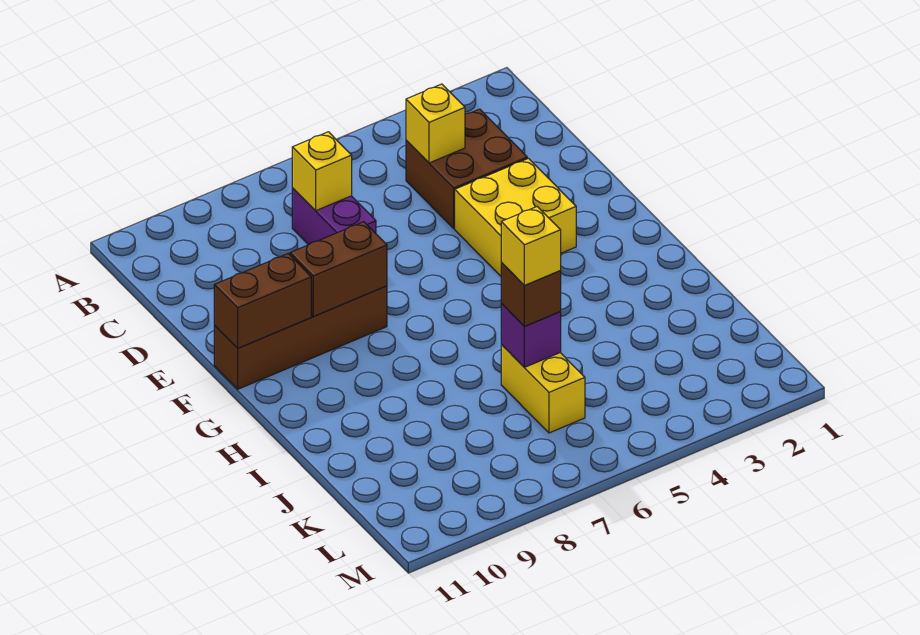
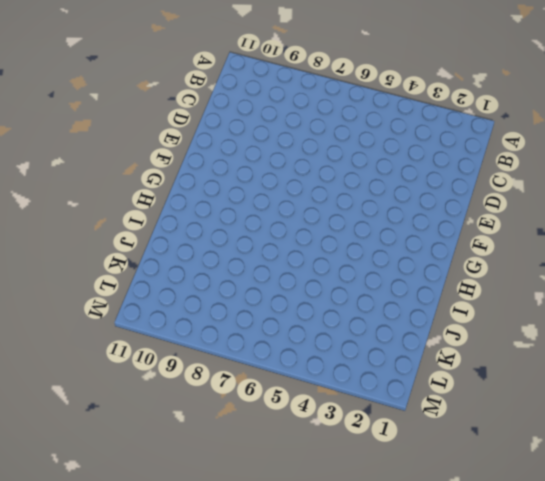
none -> brown 2x2 brick [406,109,527,228]
none -> purple 1x2 brick [292,188,376,245]
none -> yellow 2x2 brick [455,158,576,276]

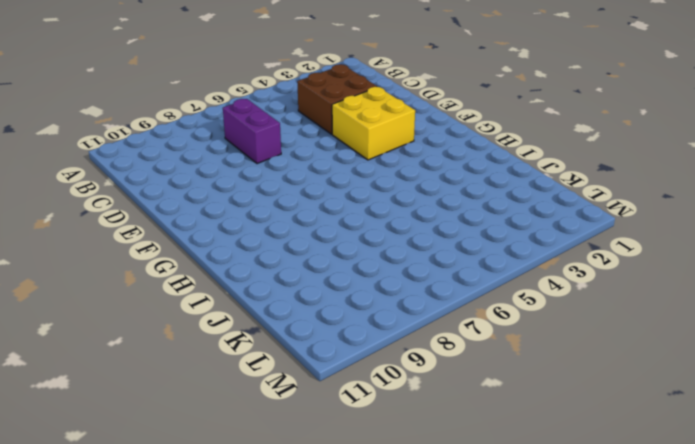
none -> brown 1x4 brick [214,286,387,389]
none -> yellow 1x2 brick [501,345,585,433]
none -> yellow 1x1 brick [406,84,465,163]

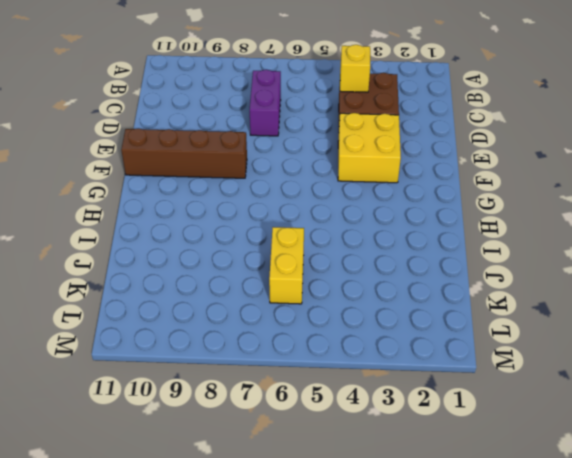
none -> yellow 1x1 brick [292,132,352,211]
none -> brown 1x2 brick [290,222,387,316]
none -> brown 1x2 brick [214,254,311,348]

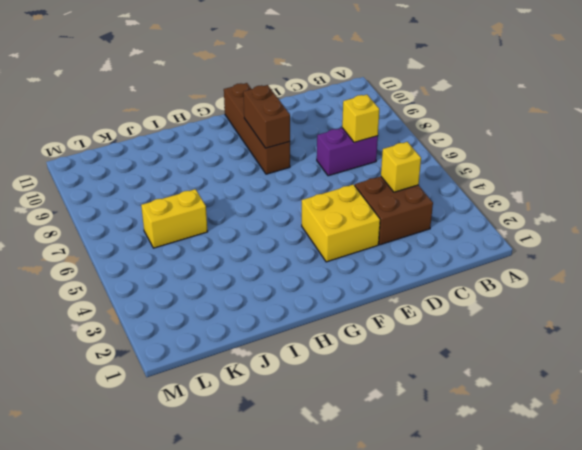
none -> brown 1x2 brick [214,254,311,348]
none -> purple 1x1 brick [501,304,561,367]
none -> brown 1x1 brick [501,263,561,327]

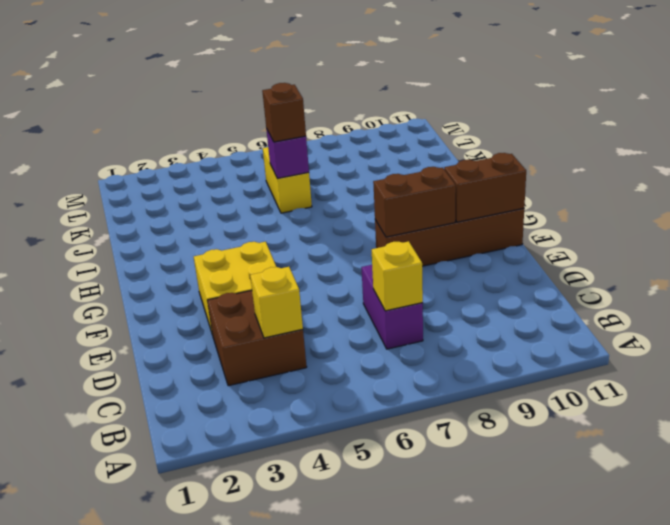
none -> yellow 1x1 brick [501,207,561,286]

